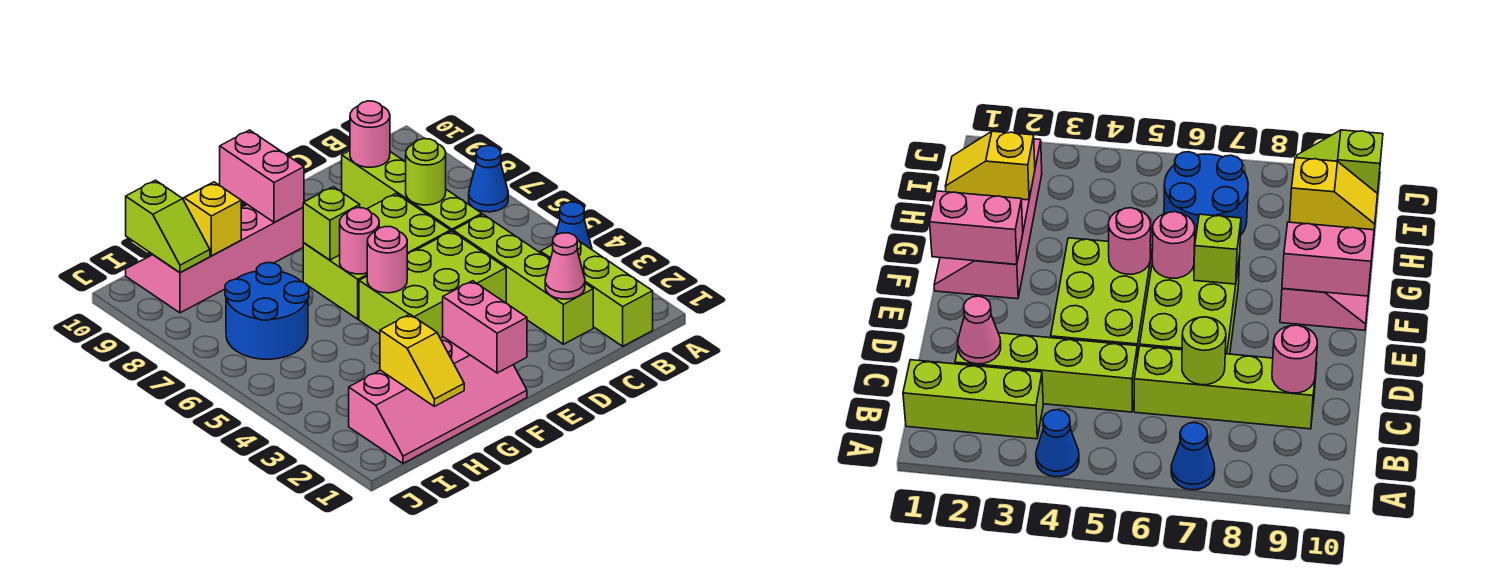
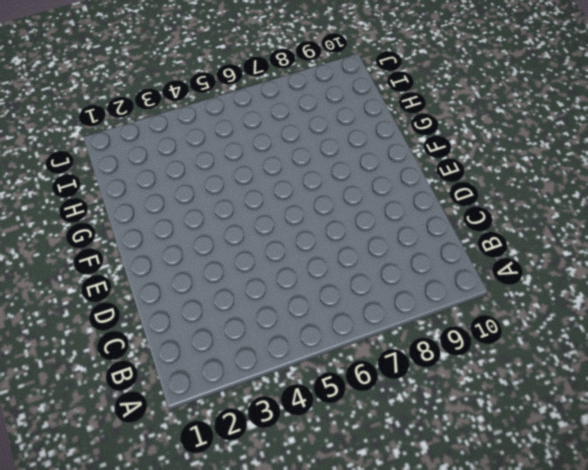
none -> blue 1x1 cone [556,202,592,250]
none -> blue 1x1 cone [469,146,508,212]
none -> lime 1x3 brick [540,240,653,346]

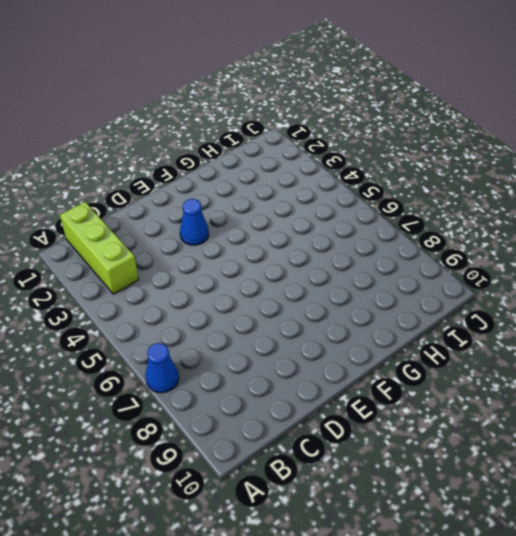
blue 1x1 cone [180,199,209,245] -> blue 1x1 cone moved to [556,202,592,250]
none -> lime 1x4 brick [453,215,593,344]
none -> lime 1x4 brick [342,151,482,232]
none -> lime 2x3 brick [359,231,506,338]

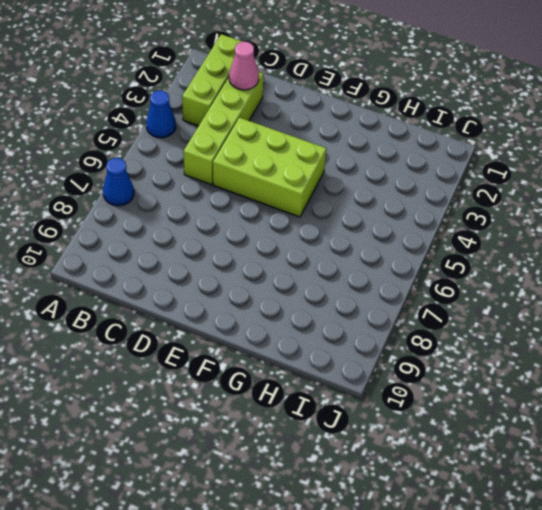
none -> lime 1x4 brick [342,151,482,232]
none -> lime 2x3 brick [303,194,450,319]
none -> pink 2x4 slope [349,337,527,463]

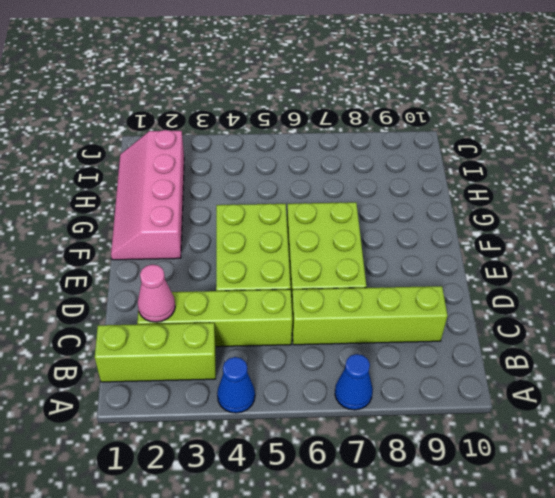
none -> pink 2x4 slope [126,204,304,313]
none -> blue 2x2 round brick [225,263,309,359]
none -> lime 1x1 round brick [406,139,446,205]

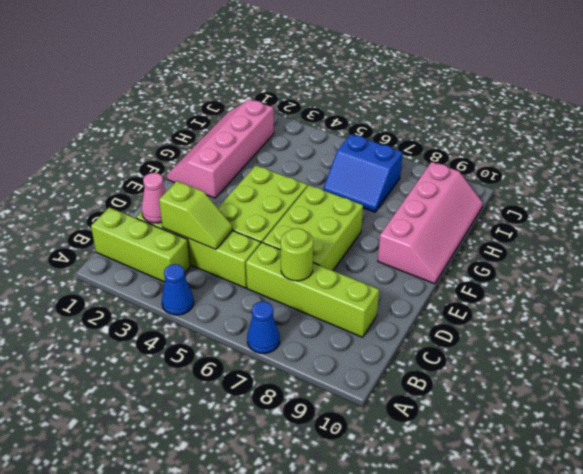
lime 1x2 slope [159,181,233,249] -> lime 1x2 slope turned to [126,180,210,273]
blue 2x2 slope [323,134,403,212] -> blue 2x2 round brick [225,263,309,359]
none -> pink 1x1 round brick [350,101,390,167]
none -> pink 1x2 brick [443,281,527,373]
none -> pink 1x1 round brick [367,227,407,293]

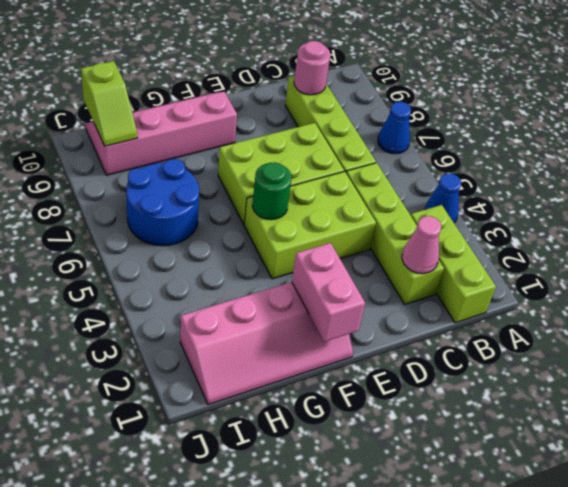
green 1x1 round brick [252,162,292,220] -> pink 1x1 round brick [367,227,407,293]
none -> lime 1x1 round brick [406,139,446,205]
none -> pink 1x1 round brick [340,208,379,274]
none -> lime 1x1 brick [303,187,360,260]

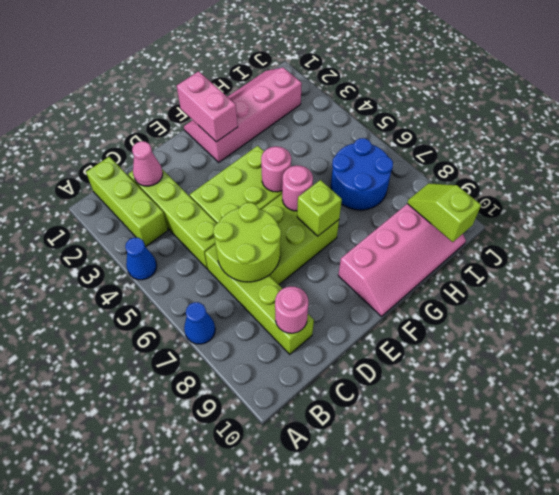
lime 2x2 round brick [213,203,281,282] -> lime 1x1 round brick [406,139,446,205]
none -> pink 1x2 brick [220,130,304,223]
none -> yellow 1x2 slope [380,314,464,406]
none -> yellow 1x2 slope [183,182,241,256]

